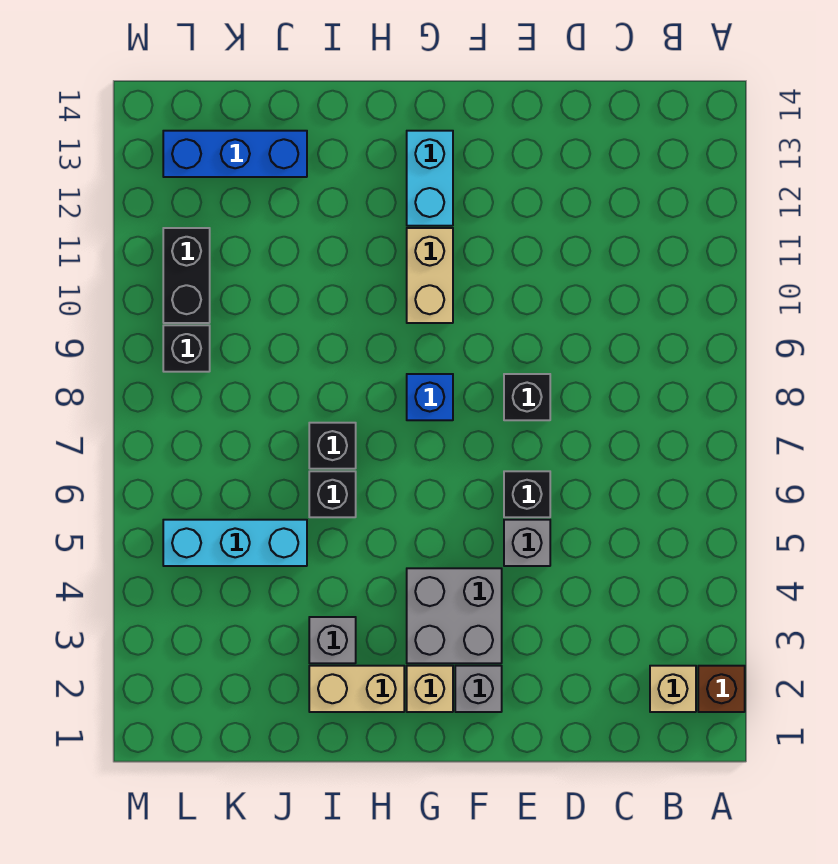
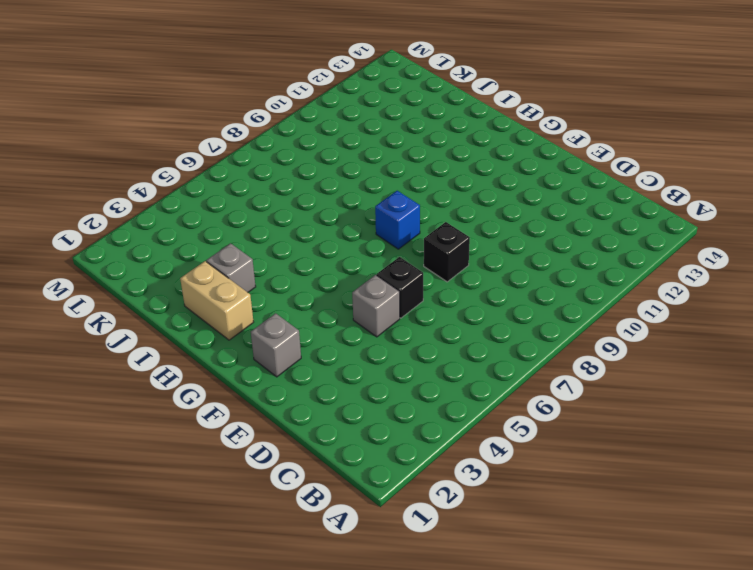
none -> brown 1x1 brick [698,666,745,712]
none -> tan 1x1 brick [650,666,696,712]
none -> grey 2x2 brick [407,568,502,663]

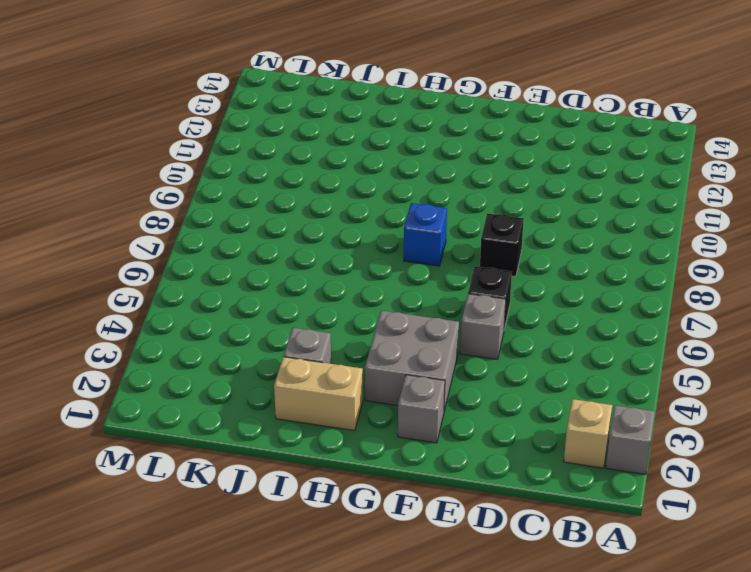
grey 1x1 brick [606,405,655,474] -> brown 1x1 brick [698,666,745,712]
none -> tan 1x1 brick [407,666,453,712]
none -> tan 1x2 brick [407,228,453,323]
none -> cyan 1x2 brick [407,131,453,226]

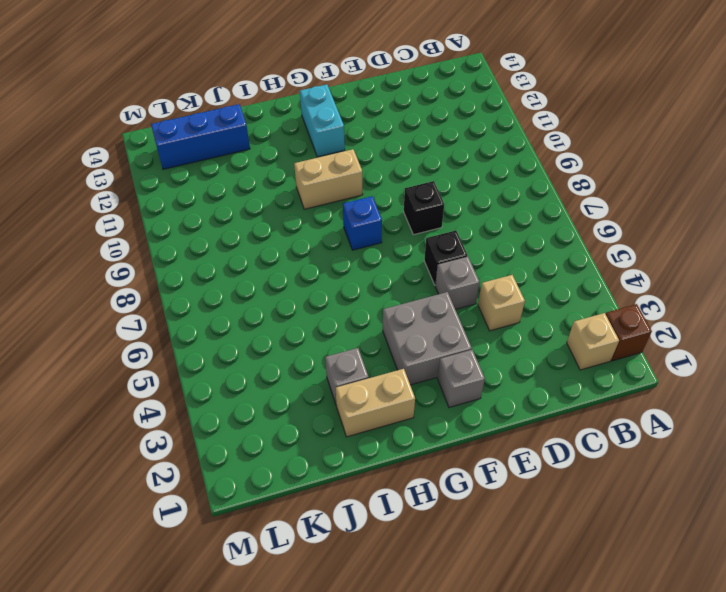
tan 1x1 brick [478,275,525,331] -> tan 1x1 brick moved to [407,666,453,712]
tan 1x2 brick [294,149,363,209] -> tan 1x2 brick turned to [407,228,453,323]
none -> black 1x1 brick [309,471,356,517]
none -> black 1x1 brick [309,423,356,469]
none -> cyan 1x3 brick [163,520,307,566]

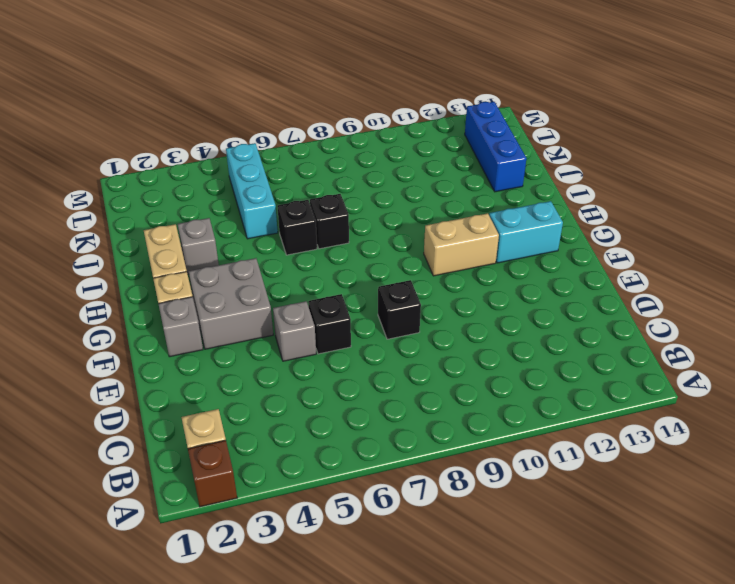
none -> blue 1x1 brick [407,374,453,420]
none -> black 1x1 brick [163,325,210,372]
none -> black 1x2 brick [163,228,210,323]

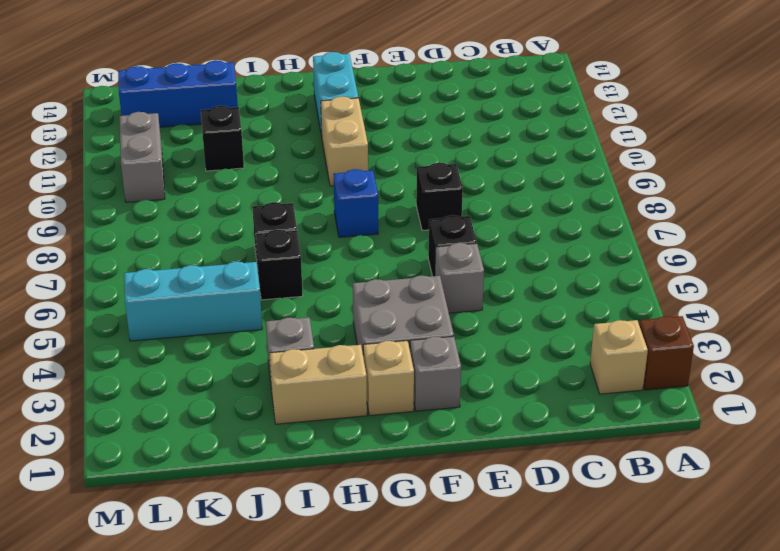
black 1x1 brick [201,106,244,171] -> black 1x1 brick moved to [163,325,210,372]
grey 1x2 brick [119,112,165,202] -> black 1x2 brick [163,228,210,323]

